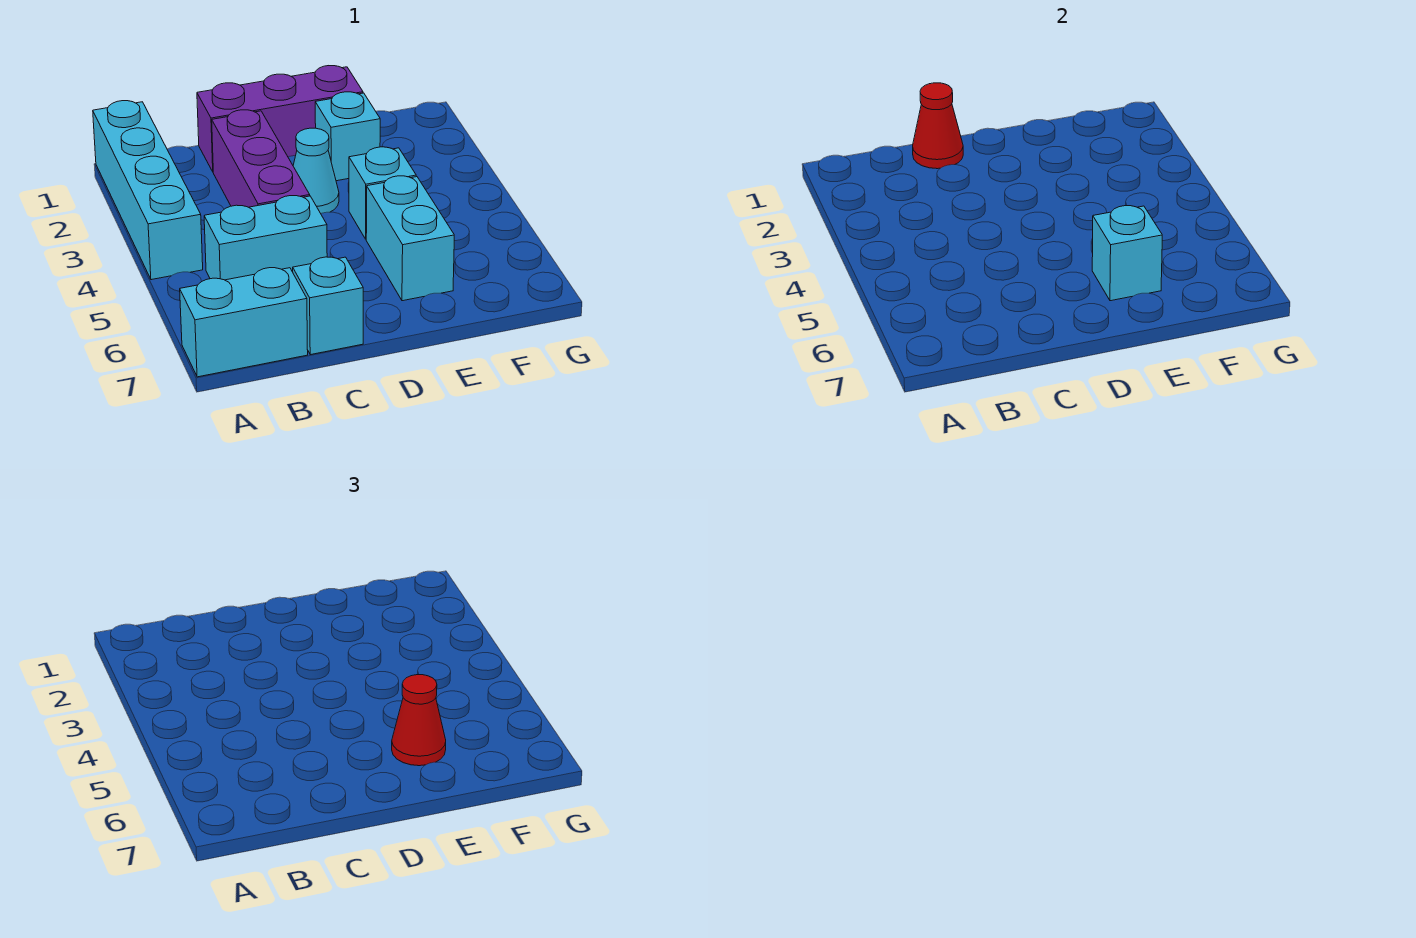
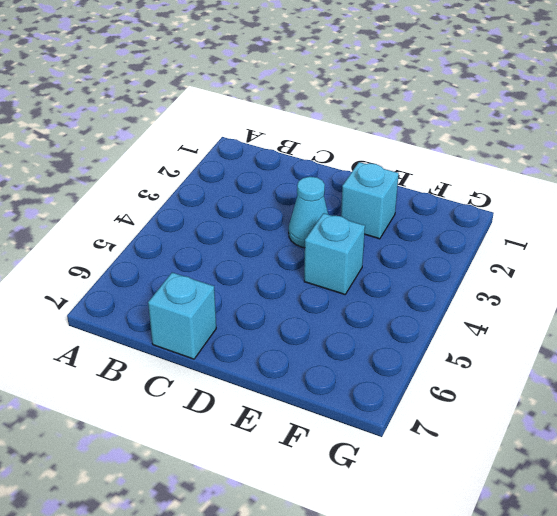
none -> cyan 1x4 brick [93,101,203,280]
none -> cyan 1x2 brick [180,268,308,377]
none -> cyan 1x2 brick [204,196,327,280]

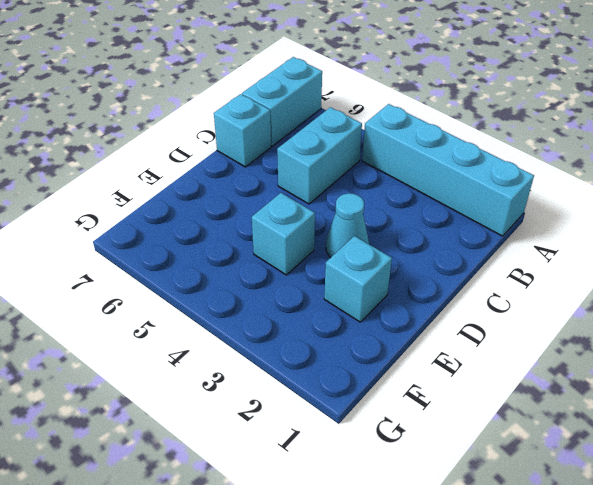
none -> purple 1x3 brick [197,66,363,171]
none -> purple 1x3 brick [212,110,310,207]
none -> cyan 1x2 brick [366,176,454,301]

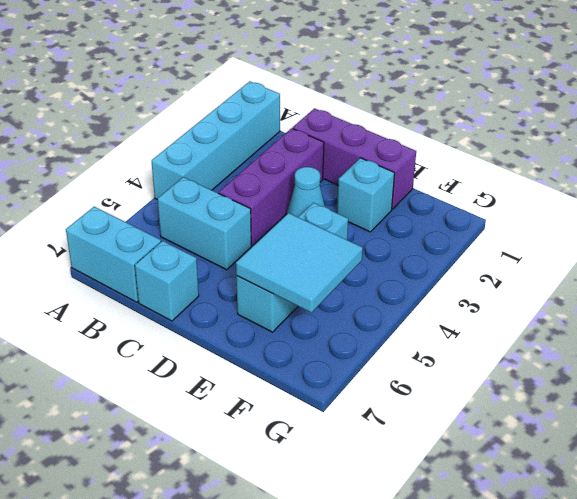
cyan 2x2 tile [236,213,363,313] -> cyan 1x1 brick [1092,206,1162,301]
none -> red 1x1 cone [913,83,963,169]
none -> red 1x1 cone [392,675,446,766]

